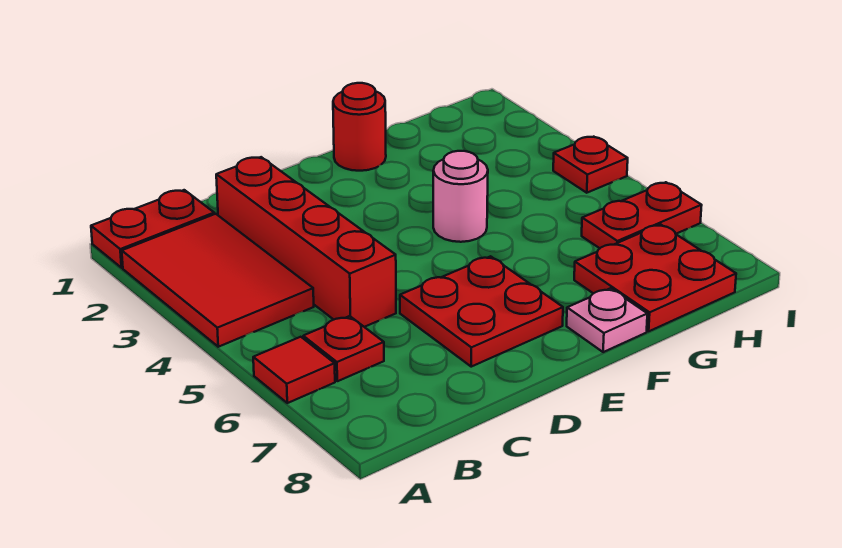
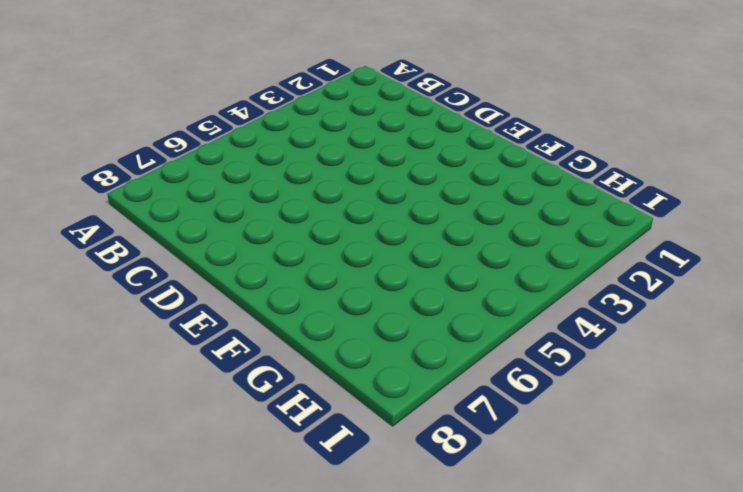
none -> red 1x2 plate [91,190,214,268]
none -> red 2x3 tile [122,214,314,347]
none -> red 1x1 tile [253,337,335,403]

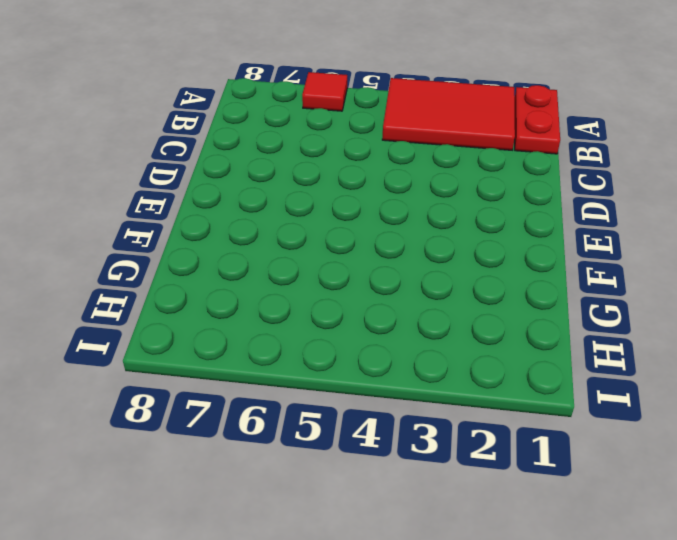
none -> red 1x1 plate [303,316,384,381]
none -> red 1x4 brick [216,157,396,327]
none -> red 2x2 plate [400,256,563,367]

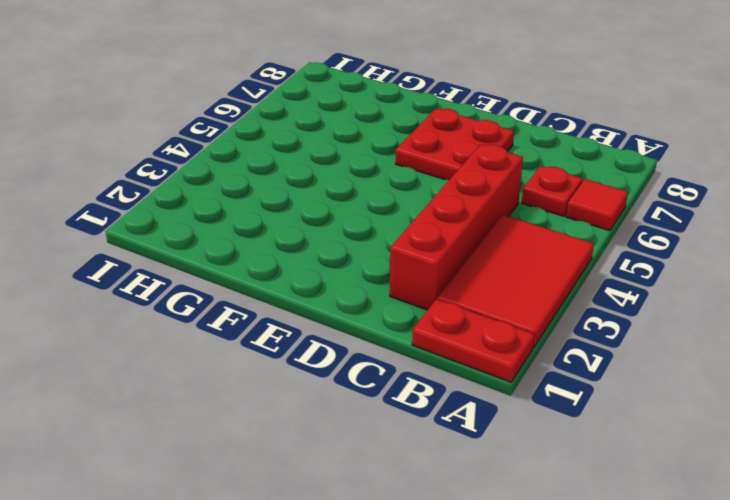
none -> red 1x1 round brick [333,83,386,171]
none -> pink 1x1 round brick [433,151,488,242]
none -> pink 1x1 plate [567,288,647,352]

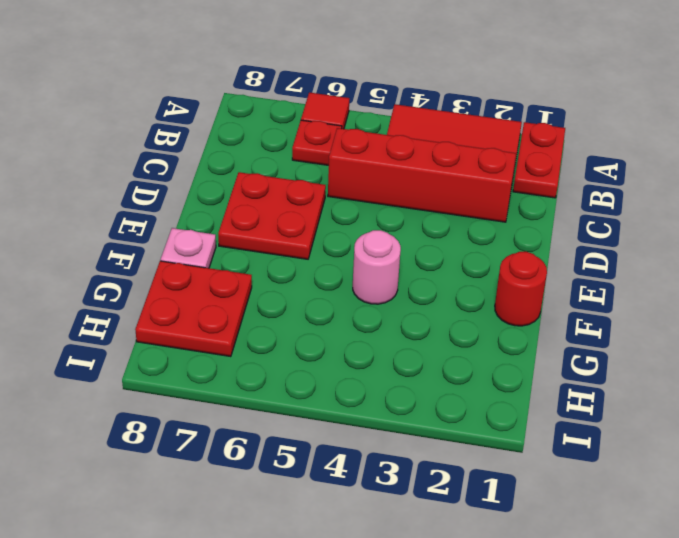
none -> red 1x2 plate [582,182,702,248]
none -> red 1x1 plate [553,137,628,193]

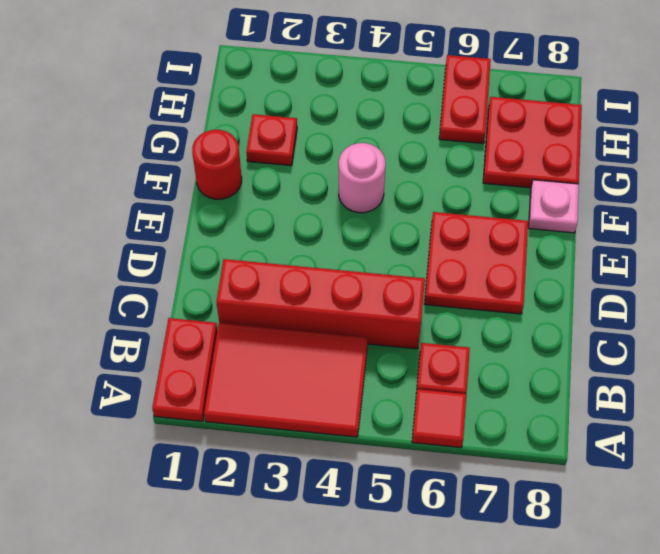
red 1x1 plate [246,114,297,166] -> red 1x1 plate moved to [553,137,628,193]

